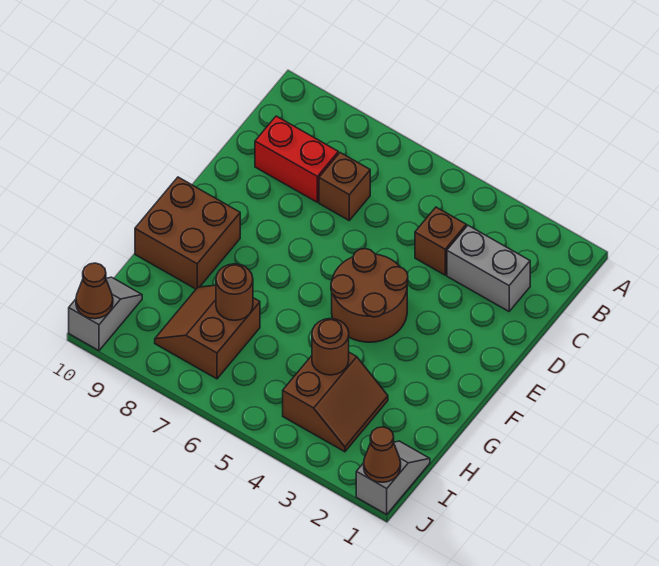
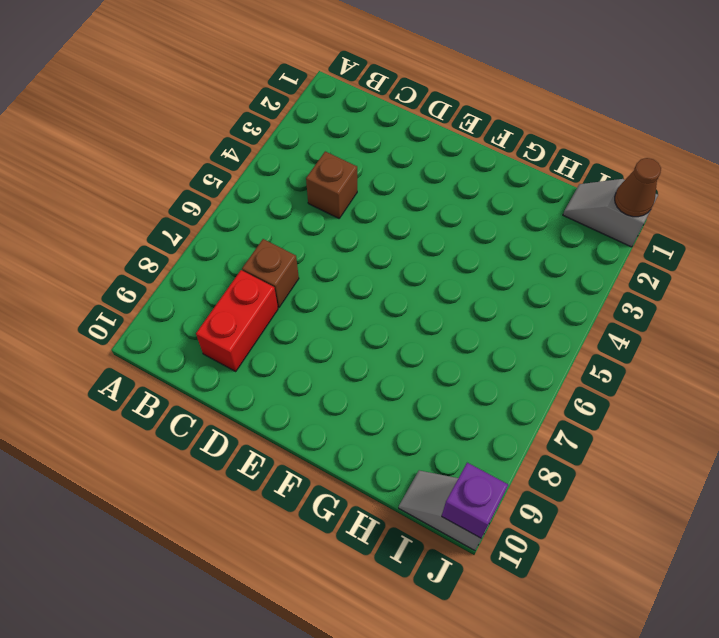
purple 1x1 brick [442,463,508,538] -> brown 1x1 cone [76,263,113,319]
none -> grey 1x2 brick [447,226,530,311]
none -> brown 2x2 round brick [331,249,408,342]
none -> brown 2x2 brick [135,177,240,289]

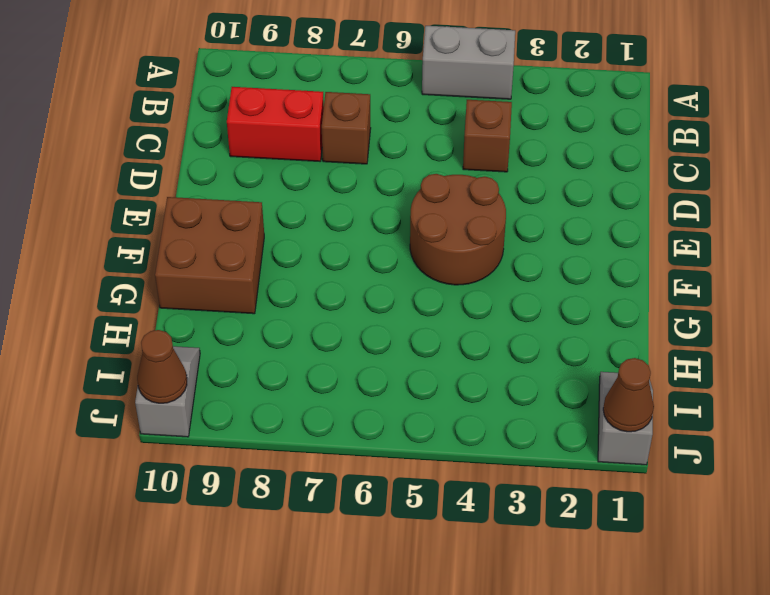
grey 1x2 brick [422,26,515,99] -> grey 1x2 brick moved to [447,226,530,311]
none -> brown 2x2 slope [283,353,388,452]
none -> brown 2x2 slope [155,285,260,379]
none -> brown 1x1 round brick [312,319,349,375]

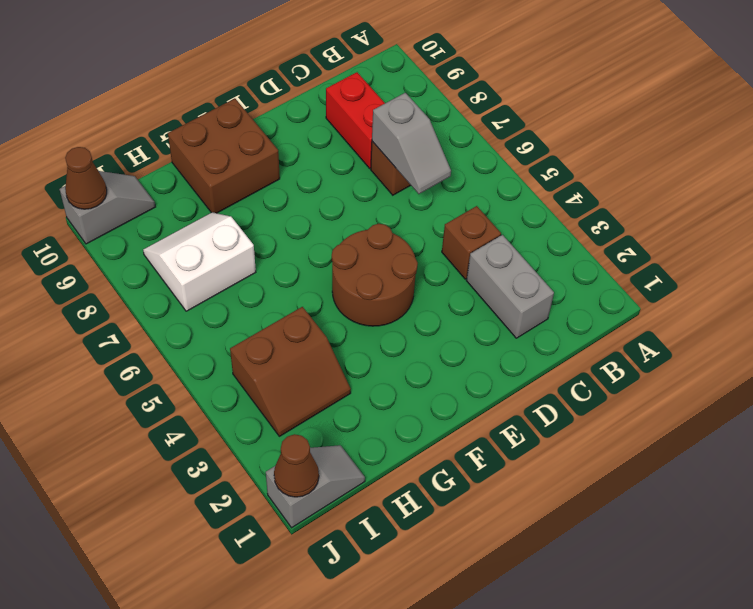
grey 1x2 slope [372,93,451,194] -> none
white 2x2 slope [143,212,256,311] -> brown 2x2 slope [155,285,260,379]
none -> brown 1x1 round brick [312,319,349,375]
none -> brown 1x1 round brick [216,264,253,320]

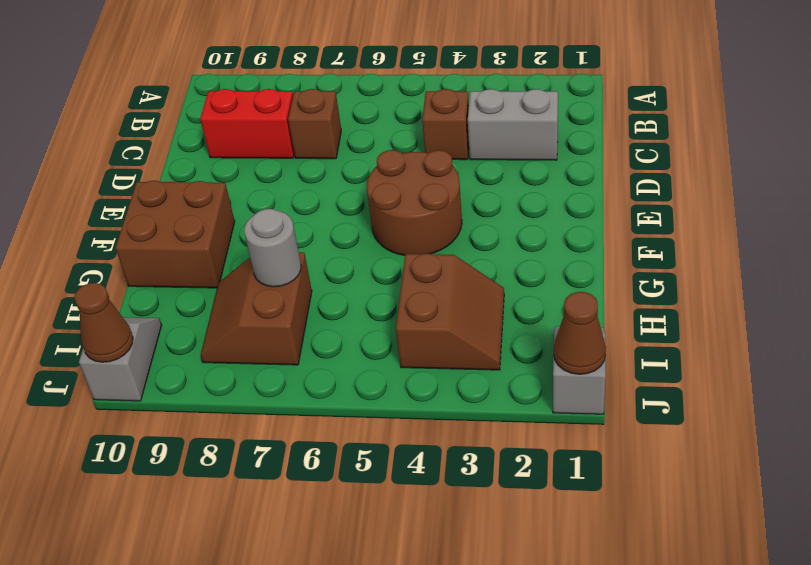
grey 1x1 round brick [244,209,301,287] -> brown 1x1 round brick [216,264,253,320]
none -> brown 1x1 round brick [312,319,349,375]

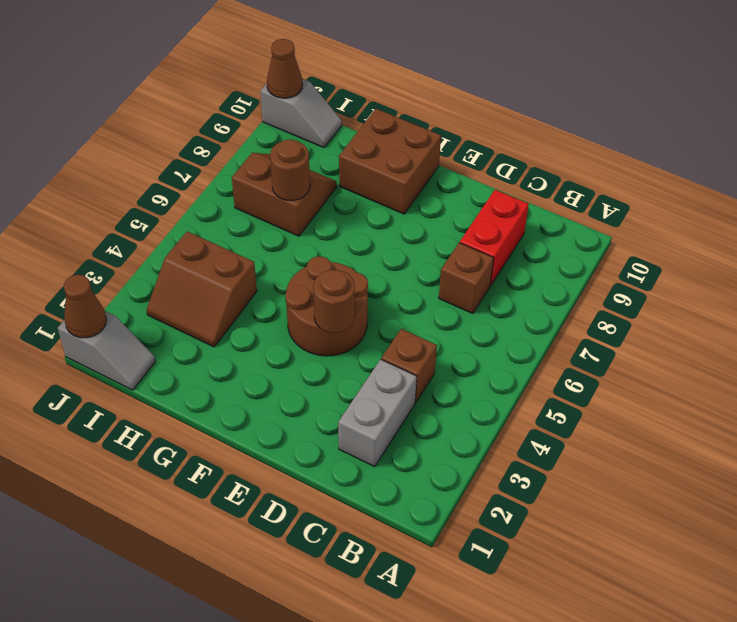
brown 1x1 round brick [313,270,355,333] -> brown 1x1 round brick moved to [312,319,349,375]

